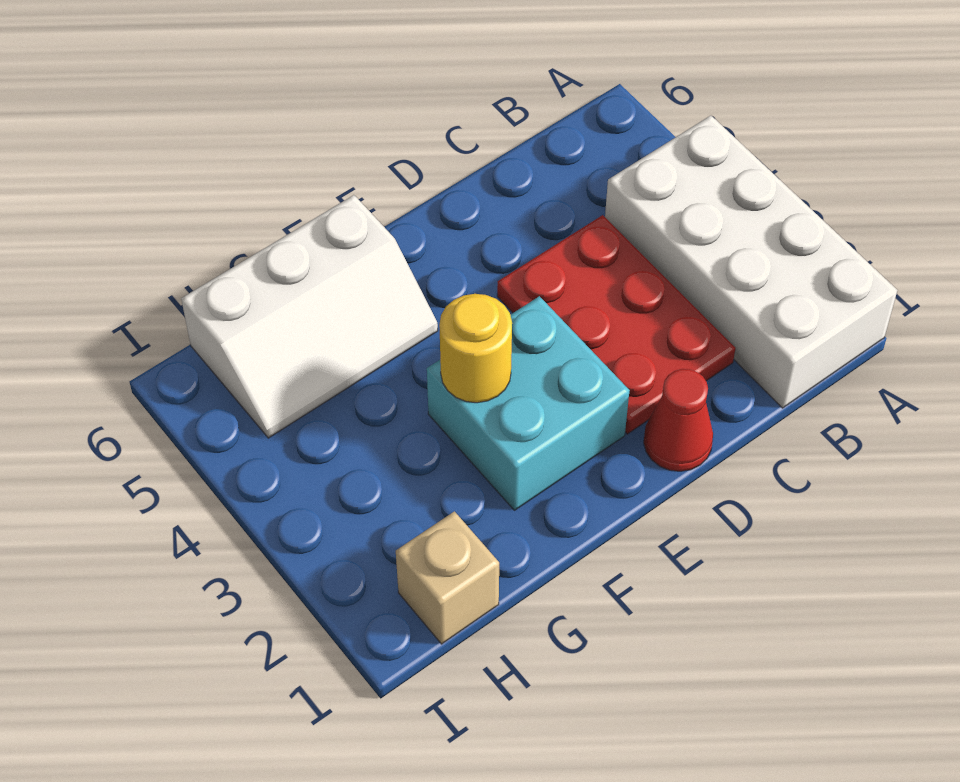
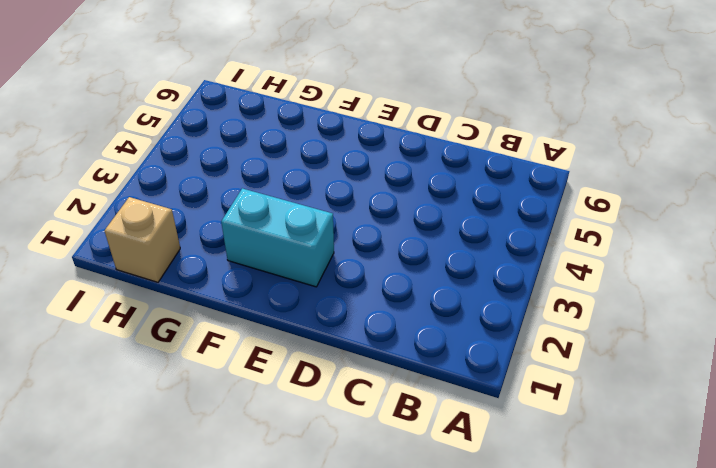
cyan 1x2 brick [221,188,334,287] -> cyan 2x2 brick [427,296,630,510]
none -> white 2x4 brick [605,116,897,408]
none -> red 2x3 plate [497,215,736,434]

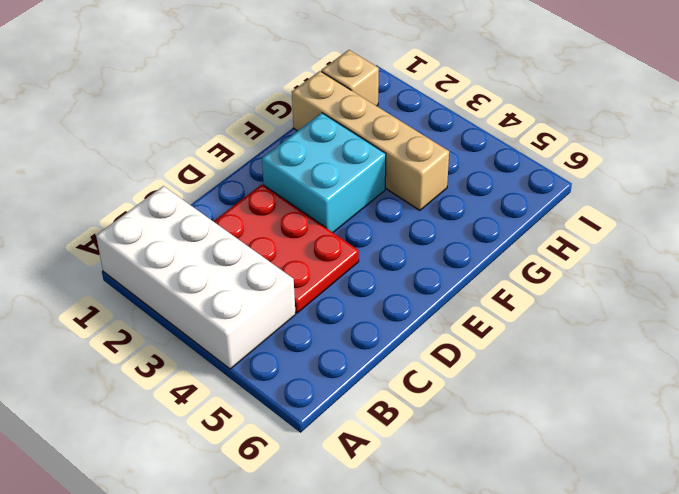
tan 1x4 brick [292,71,449,210] -> none
none -> red 1x1 cone [644,369,713,471]
none -> white 2x3 slope [181,195,438,438]

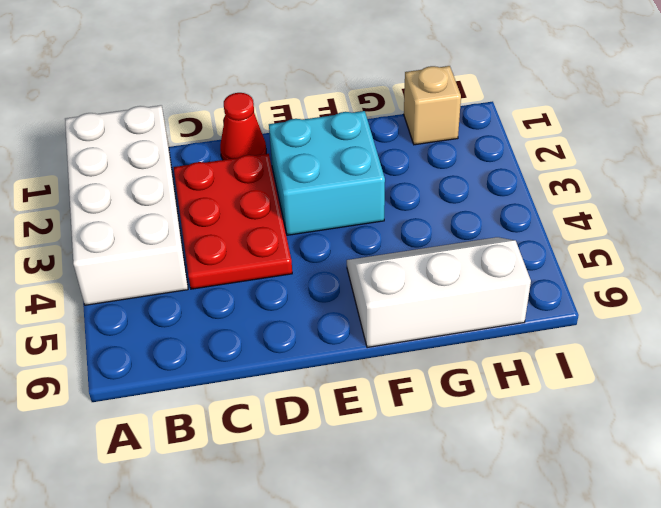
none -> yellow 1x1 round brick [439,294,512,403]

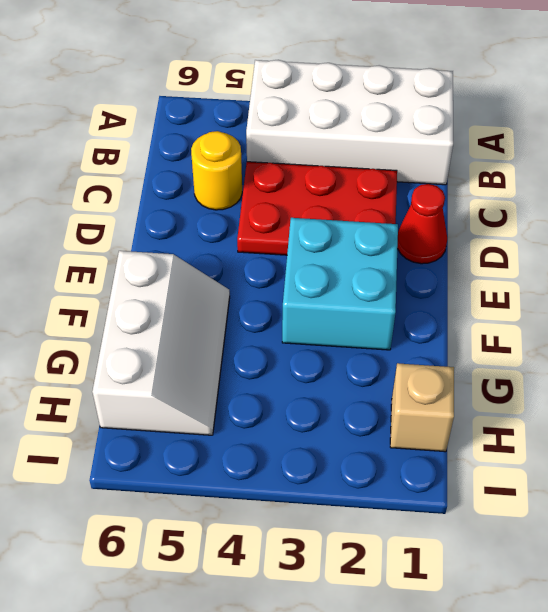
yellow 1x1 round brick [191,131,242,210] -> yellow 1x1 round brick moved to [439,294,512,403]

